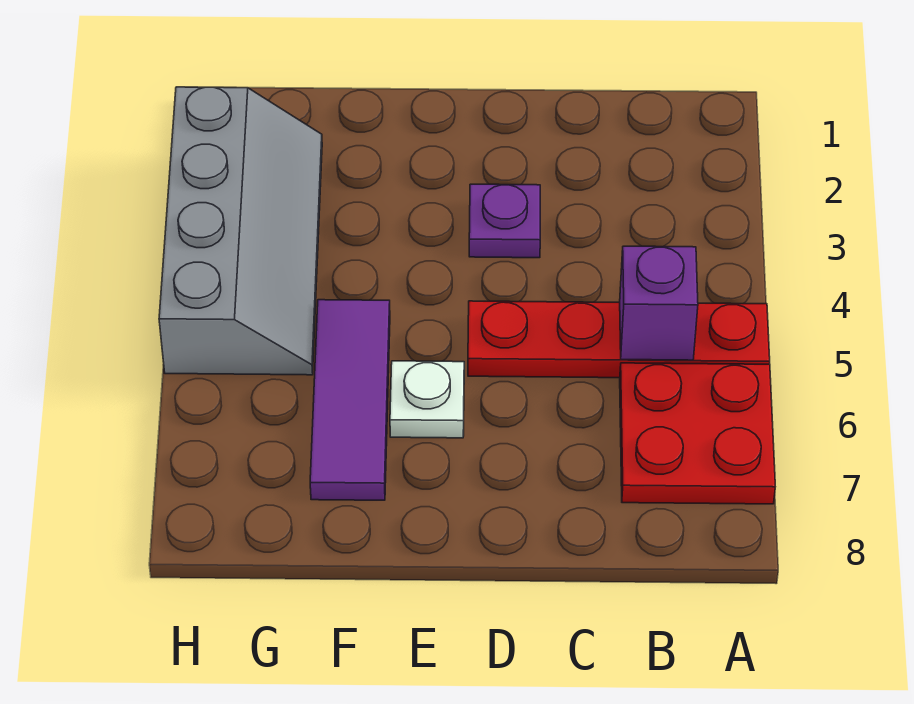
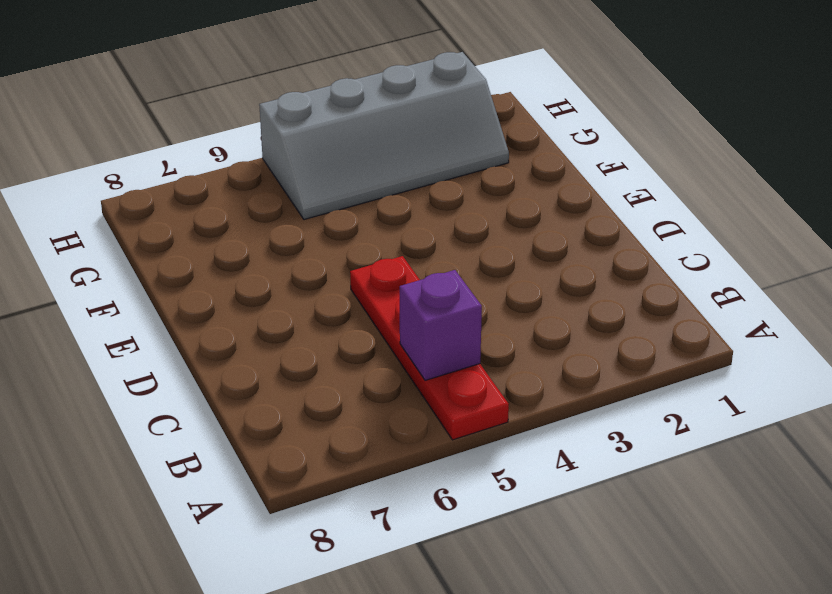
none -> red 2x2 plate [620,363,775,504]
none -> purple 1x1 plate [469,184,540,258]

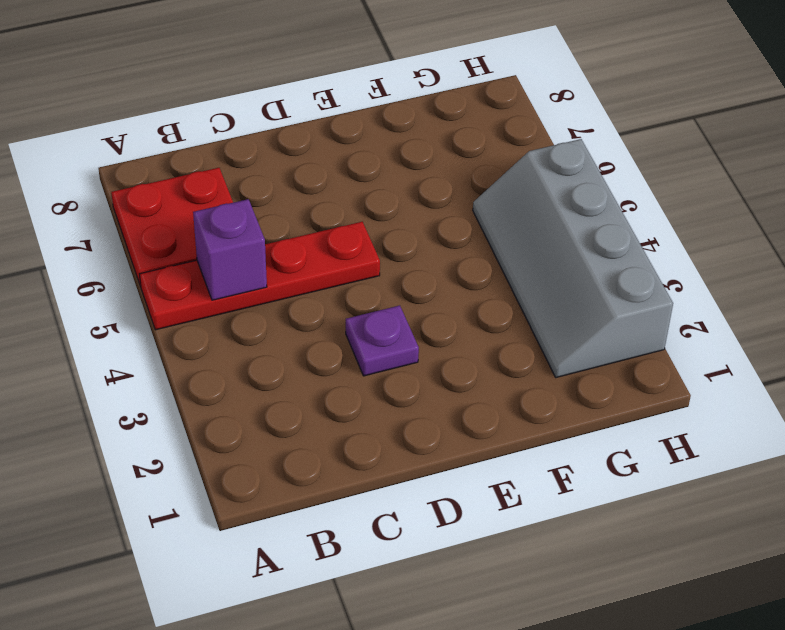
none -> white 1x1 plate [390,361,464,438]
none -> purple 1x3 tile [310,300,390,500]

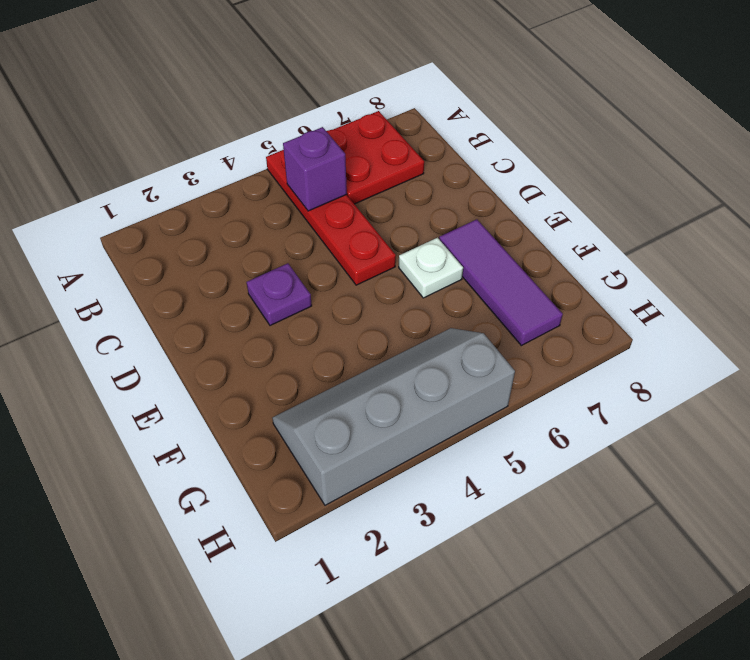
purple 1x3 tile [439,219,563,346] -> purple 1x3 tile turned to [310,300,390,500]

